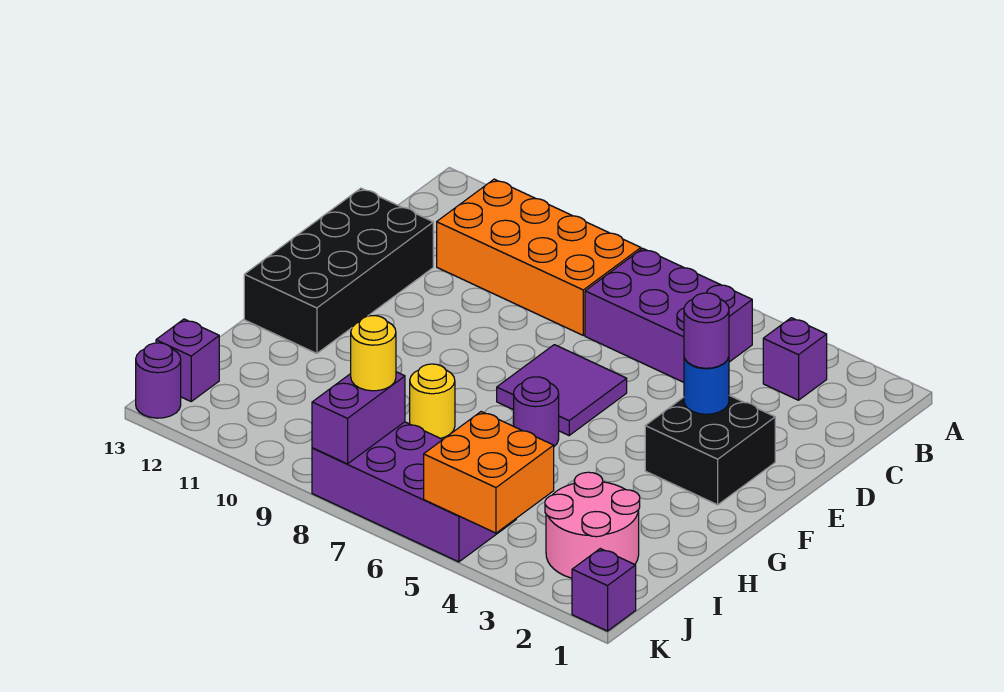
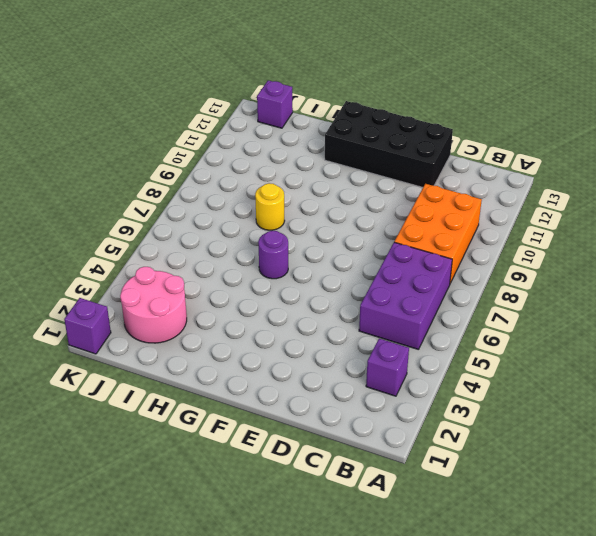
orange 2x3 brick [394,184,482,283] -> orange 2x4 brick [437,179,641,335]
none -> black 2x2 brick [645,395,775,505]
none -> purple 2x2 tile [497,345,627,435]
none -> purple 2x4 brick [312,422,516,562]

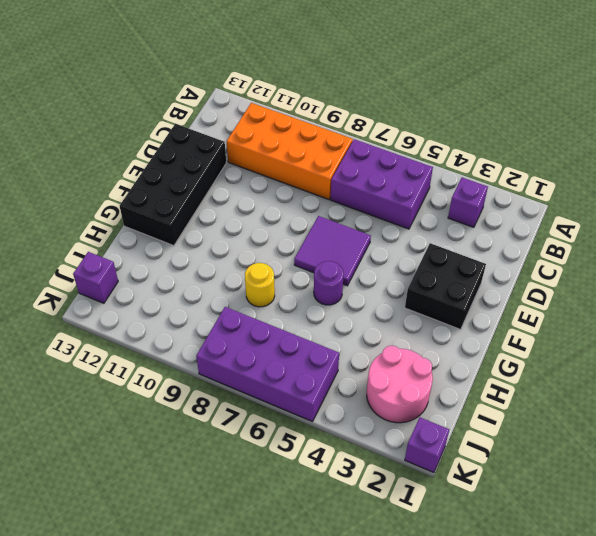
none -> purple 1x1 round brick [136,343,181,418]
none -> blue 1x1 round brick [684,357,729,414]
none -> orange 2x2 brick [424,412,554,533]

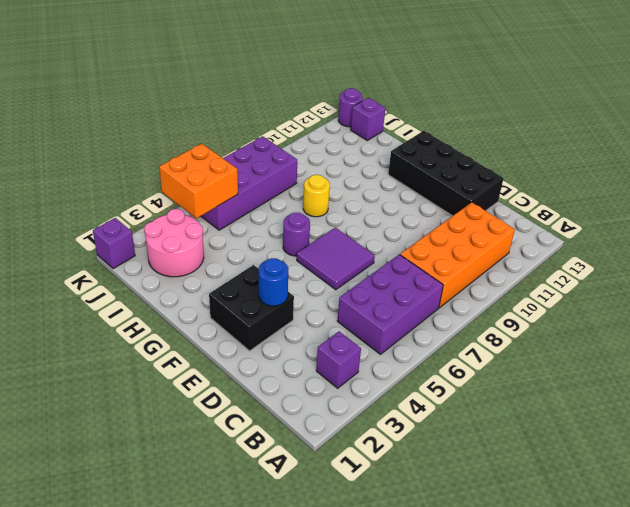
none -> purple 1x2 brick [312,372,405,464]
none -> purple 1x1 round brick [684,293,729,368]
none -> yellow 1x1 round brick [351,316,396,391]

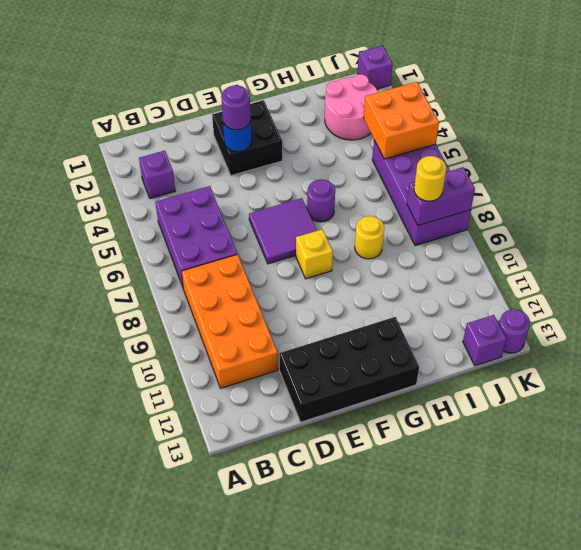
yellow 1x1 brick [296,229,333,279] -> none

